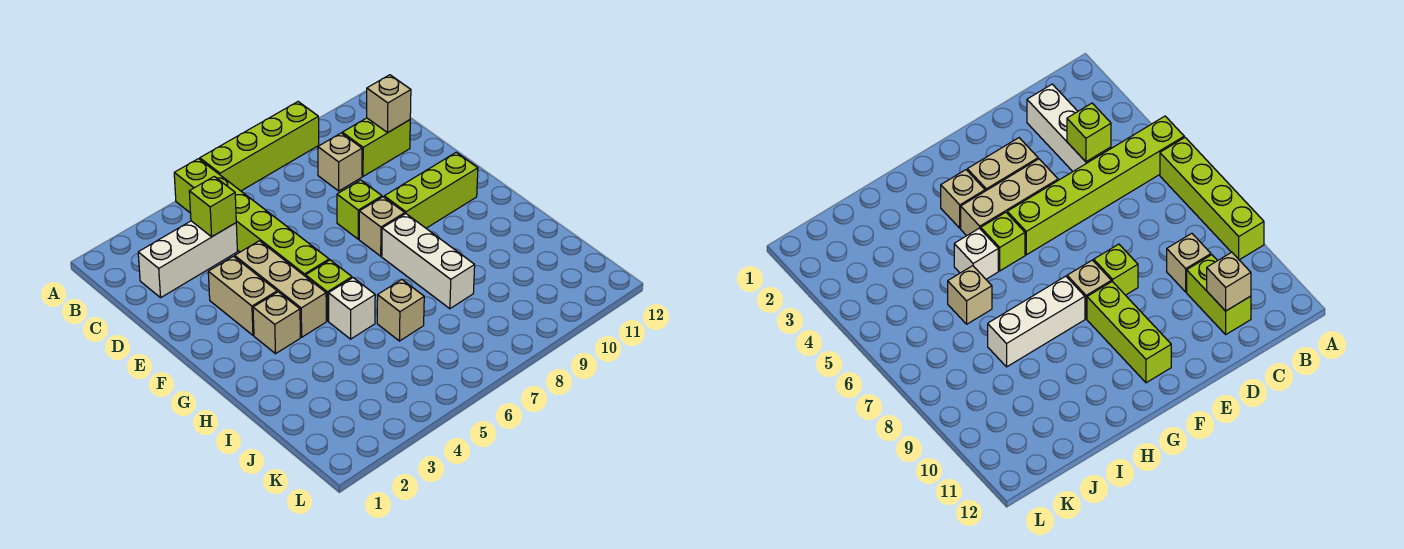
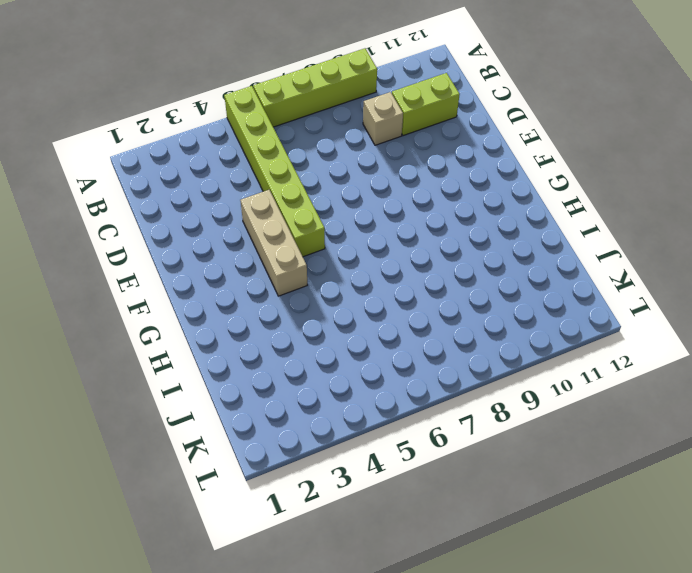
none -> white 1x3 brick [138,221,237,298]
none -> tan 1x2 brick [208,256,277,335]
none -> lime 1x1 brick [337,180,382,239]

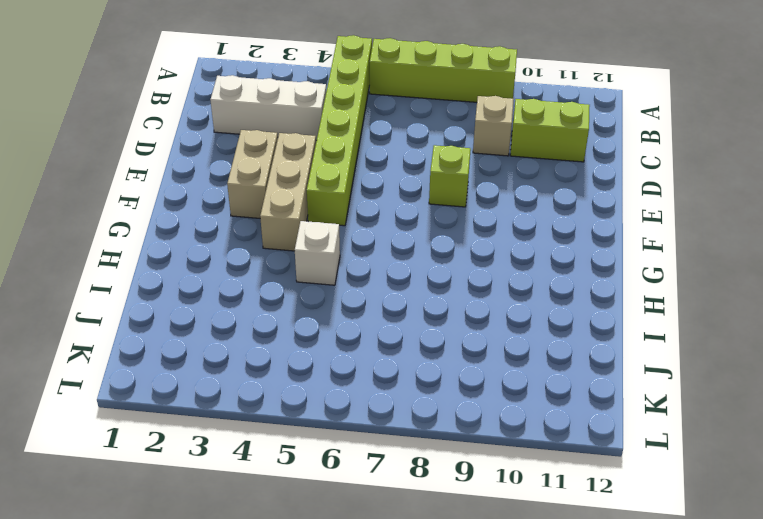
none -> tan 1x1 brick [359,197,405,256]
none -> lime 1x3 brick [384,152,478,228]
none -> tan 1x1 brick [253,292,300,354]

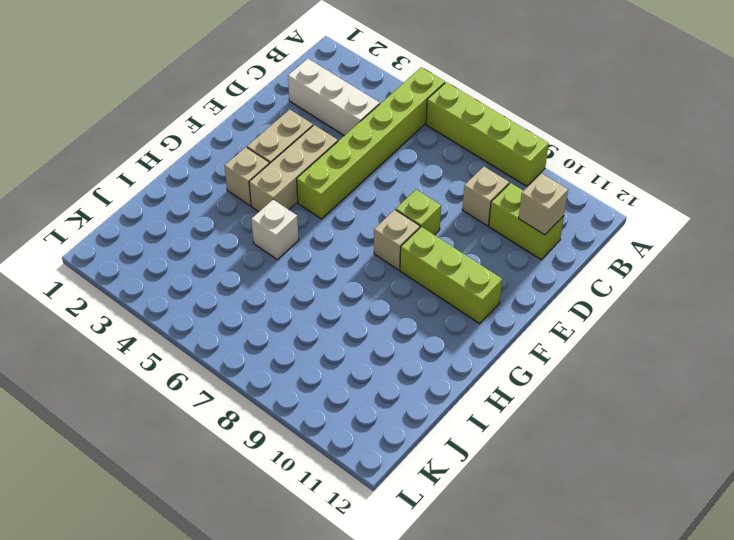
none -> lime 1x1 brick [306,260,352,321]
none -> white 1x3 brick [382,214,475,309]
none -> tan 1x1 brick [377,279,424,341]

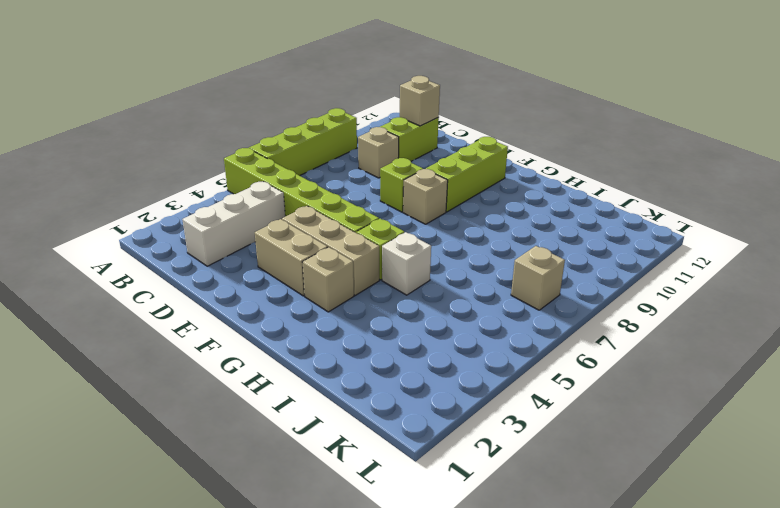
tan 1x1 brick [511,246,565,310] -> tan 1x1 brick moved to [377,279,424,341]
none -> white 1x3 brick [382,214,475,309]
none -> lime 1x1 brick [189,176,236,237]

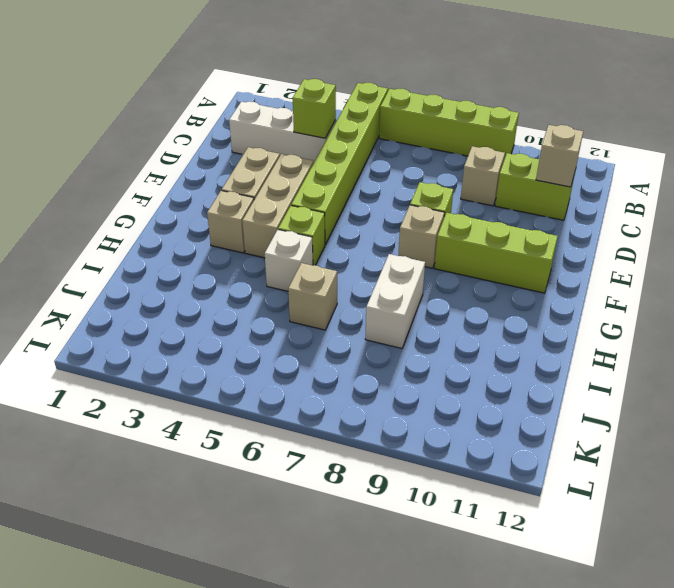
white 1x2 brick [365,254,425,348] -> white 1x3 brick [382,214,475,309]

